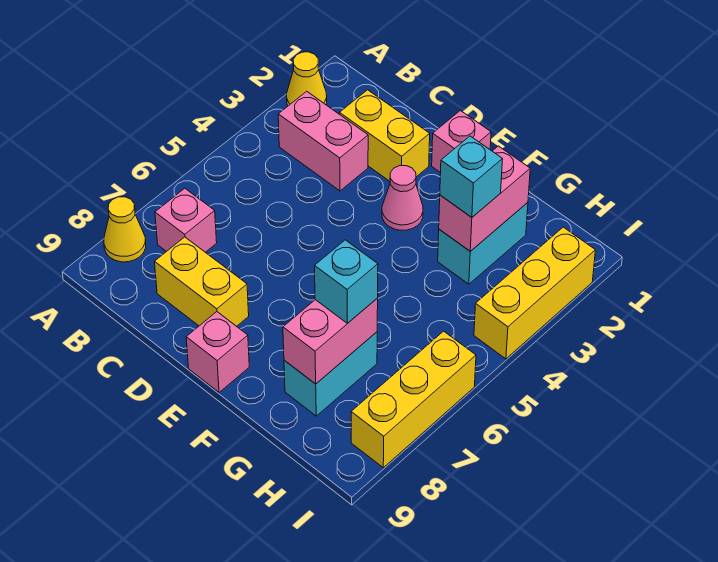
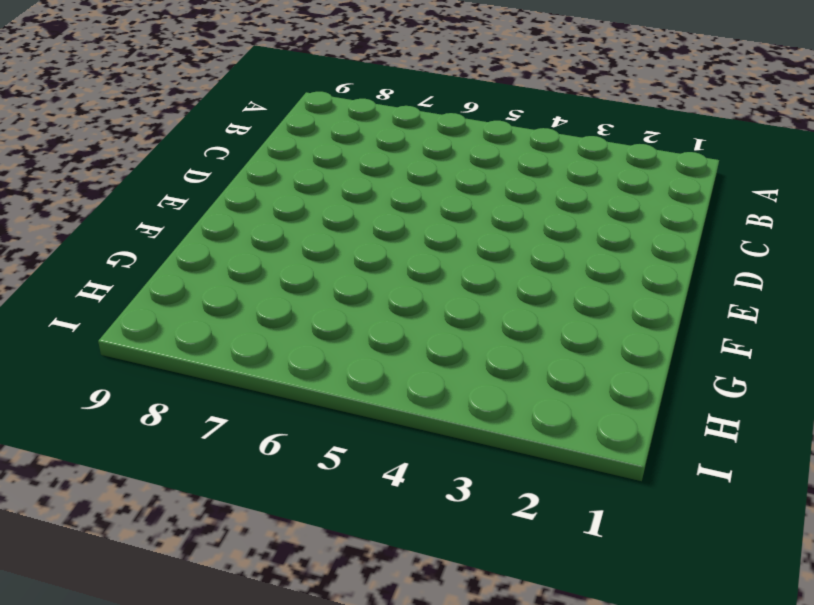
none -> yellow 1x1 cone [287,52,327,106]
none -> yellow 1x1 cone [104,197,146,262]
none -> pink 1x2 brick [278,91,368,191]

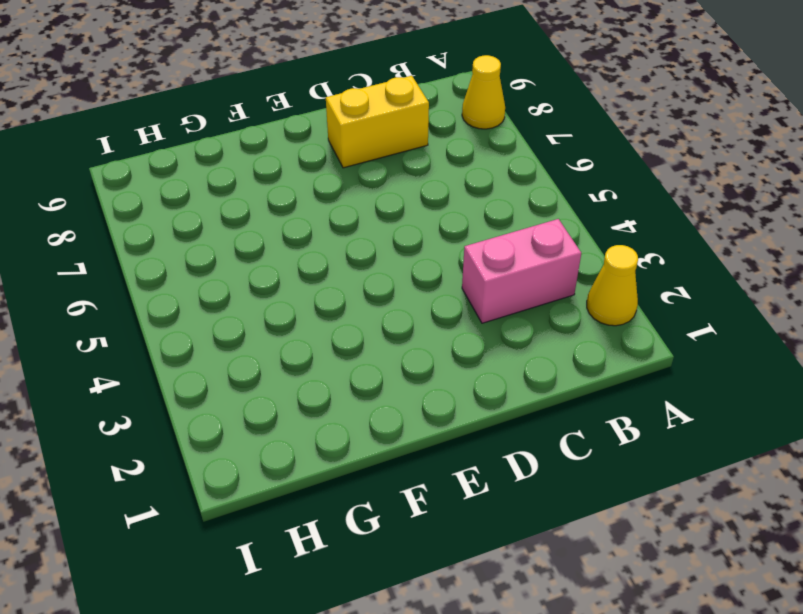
none -> pink 1x1 brick [155,188,217,252]
none -> yellow 1x2 brick [340,90,430,181]
none -> pink 1x1 brick [432,111,491,173]

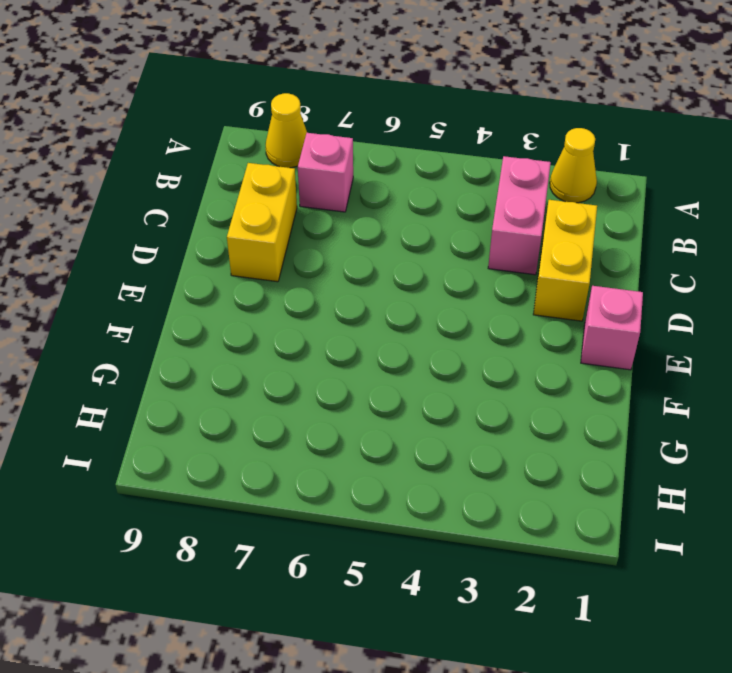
none -> pink 1x1 cone [382,166,423,230]
none -> pink 1x1 brick [186,312,249,392]
none -> cyan 1x2 brick [438,203,528,284]

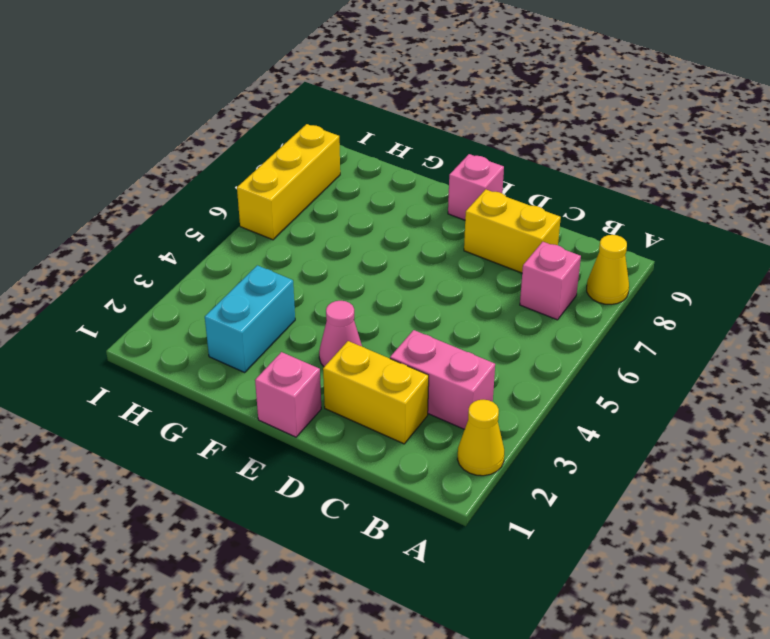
none -> cyan 1x2 brick [284,332,377,416]
none -> yellow 1x3 brick [474,227,595,359]
none -> pink 1x2 brick [439,146,530,251]

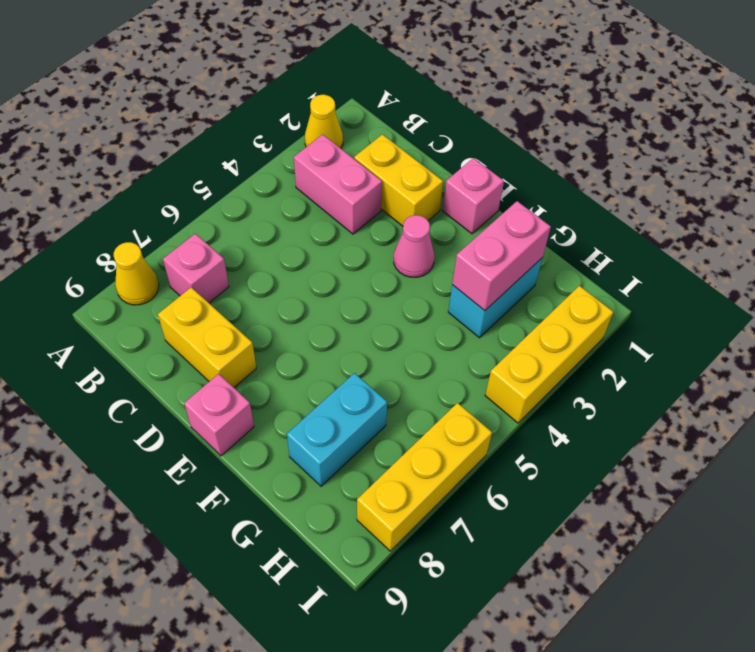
none -> pink 1x2 brick [283,298,378,384]
none -> cyan 1x1 brick [440,136,503,217]
none -> cyan 1x1 brick [315,240,378,323]

